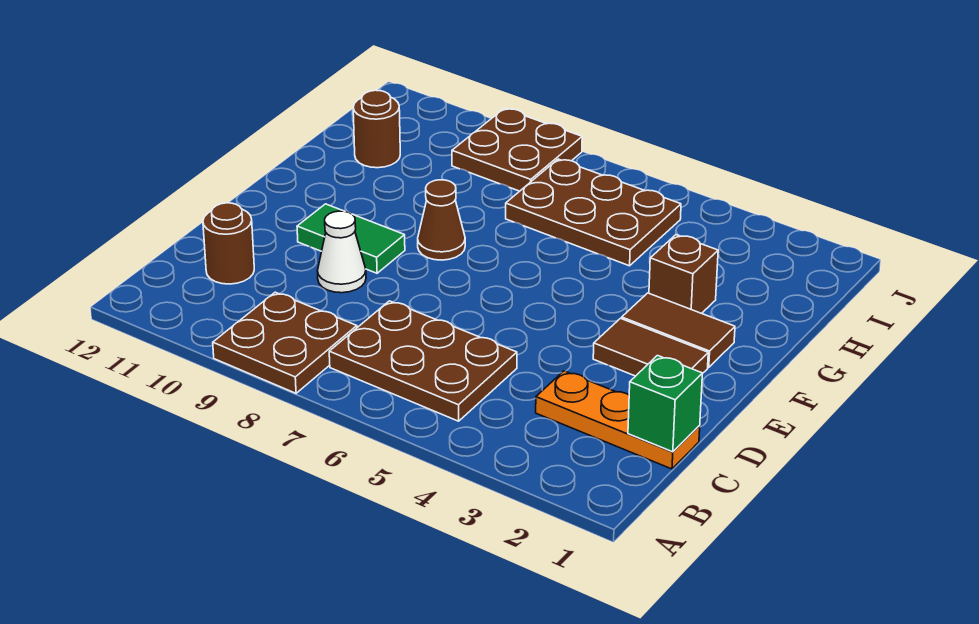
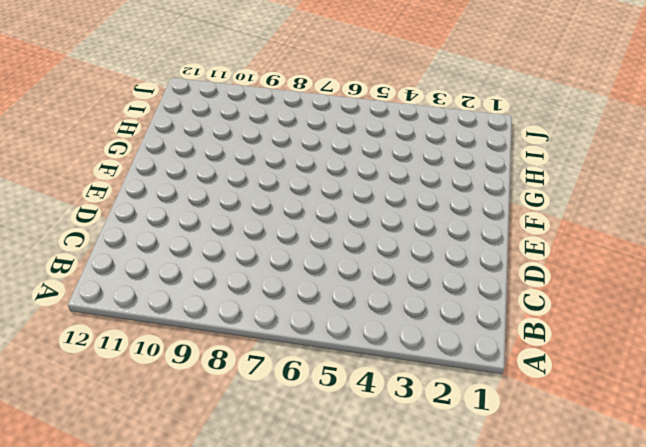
none -> brown 2x2 plate [213,292,357,393]
none -> brown 2x3 plate [329,301,517,421]
none -> orange 1x3 plate [536,371,700,469]

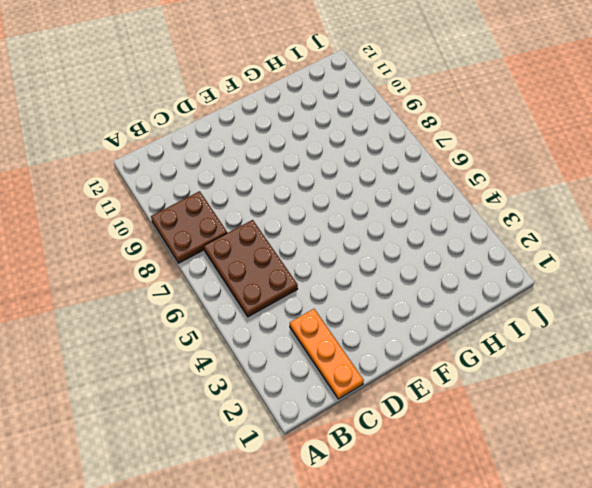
none -> brown 1x1 round brick [203,203,254,284]
none -> white 1x1 cone [318,211,366,293]
none -> brown 1x2 tile [593,318,708,376]

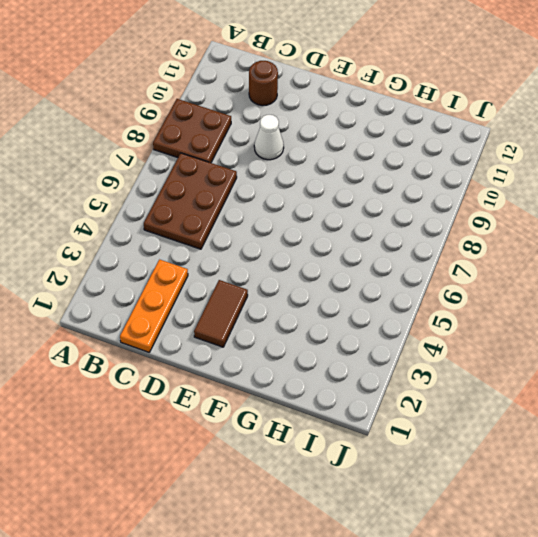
none -> green 1x2 tile [297,204,405,273]
none -> brown 1x2 tile [622,293,735,367]
none -> brown 1x1 cone [418,180,465,260]

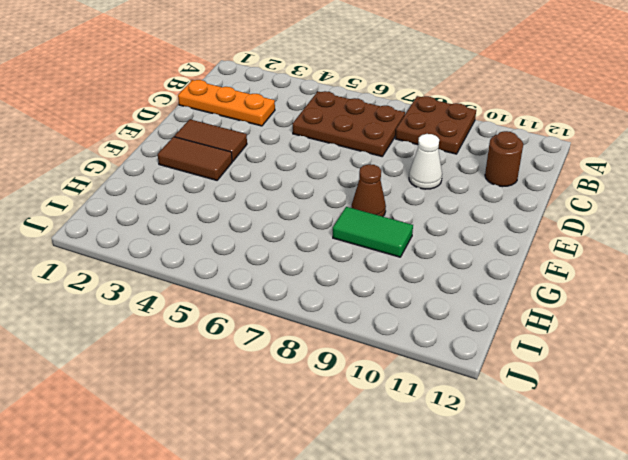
green 1x2 tile [333,207,413,257] -> green 1x2 tile moved to [297,204,405,273]
none -> brown 1x1 brick [649,235,718,313]
none -> brown 2x3 plate [506,159,681,266]
none -> brown 1x1 round brick [353,90,400,168]

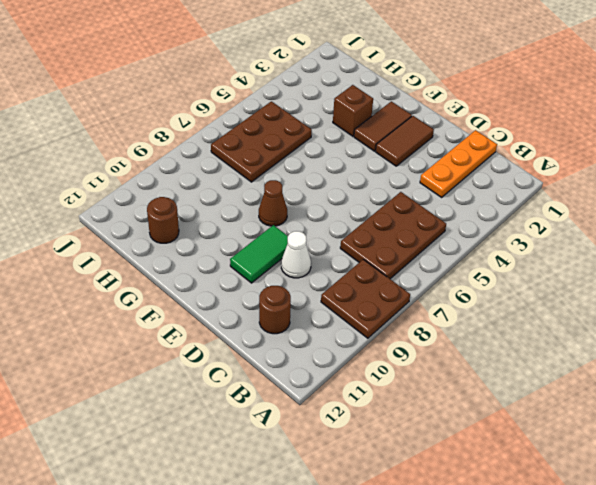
none -> brown 2x2 plate [452,109,582,191]
none -> green 1x1 brick [628,356,702,452]

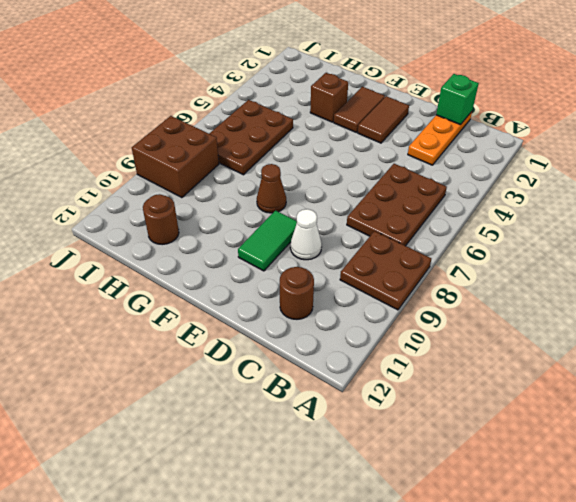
brown 2x2 brick [132,116,219,198] -> brown 2x2 plate [452,109,582,191]

